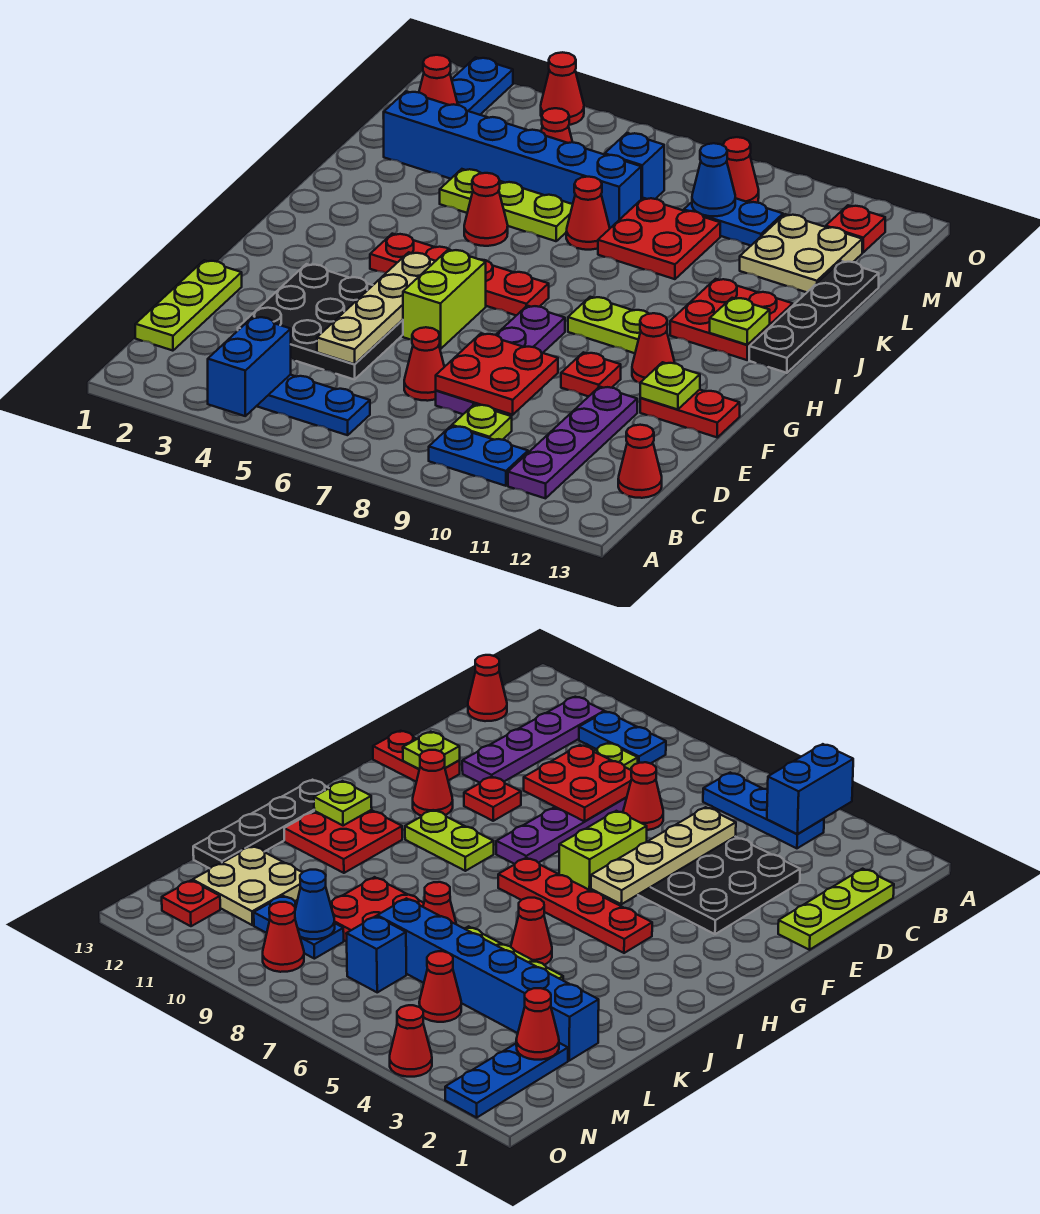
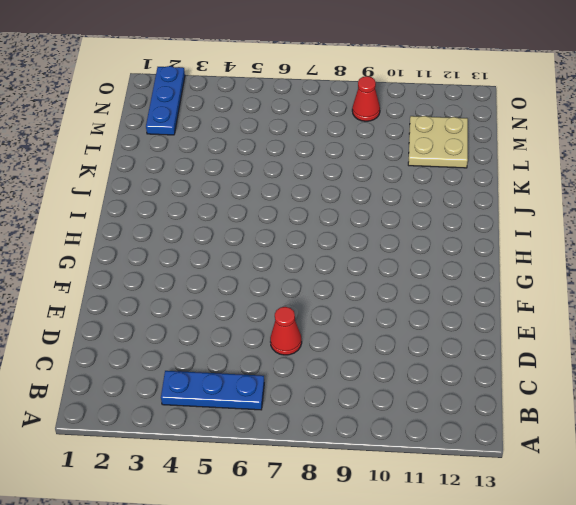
none -> blue 1x2 plate [429,426,528,486]
none -> purple 1x4 plate [508,387,637,498]
none -> lime 1x3 plate [135,260,242,351]
none -> lime 1x1 plate [452,404,512,440]

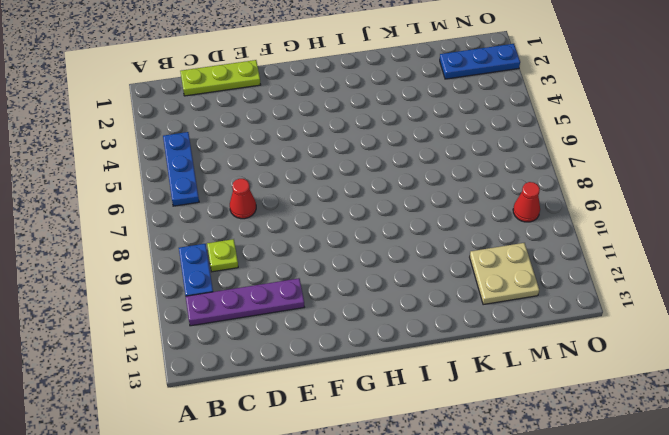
none -> red 1x1 cone [618,425,662,498]
none -> black 3x3 plate [238,264,403,380]
none -> purple 1x4 plate [436,306,565,414]
none -> lime 1x2 brick [403,250,486,349]

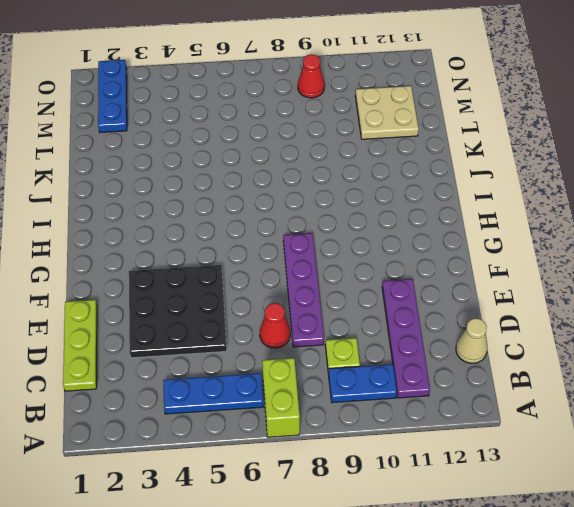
lime 1x2 brick [262,358,300,437] -> lime 1x2 brick moved to [403,250,486,349]
tan 1x1 cone [456,318,487,363] -> red 1x1 cone [618,425,662,498]
none -> red 1x1 plate [561,352,621,396]
none -> red 1x2 plate [640,390,740,437]
none -> red 1x1 cone [632,313,675,383]
none -> red 1x4 plate [370,234,549,315]

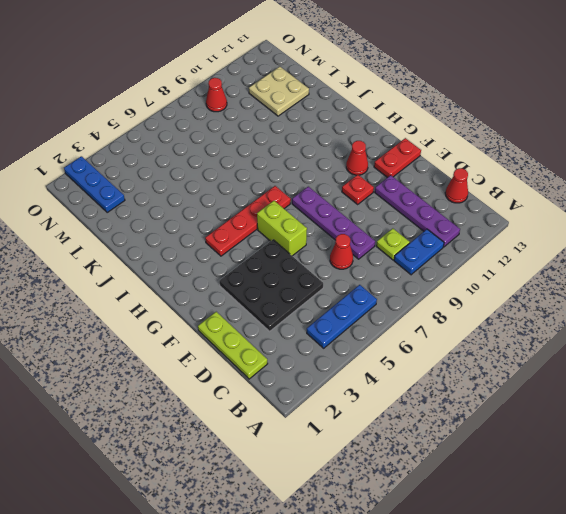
none -> lime 1x2 plate [568,297,649,353]
none -> red 2x2 plate [670,279,793,360]
none -> black 1x4 plate [749,261,879,373]
none -> red 1x1 cone [464,173,508,246]

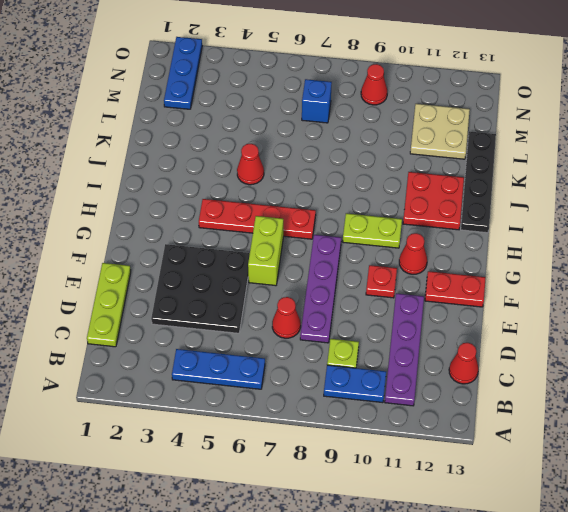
none -> lime 1x3 plate [440,169,573,241]
none -> red 1x1 cone [566,177,610,250]
none -> red 2x2 plate [598,198,720,279]
none -> blue 1x6 brick [384,91,641,228]

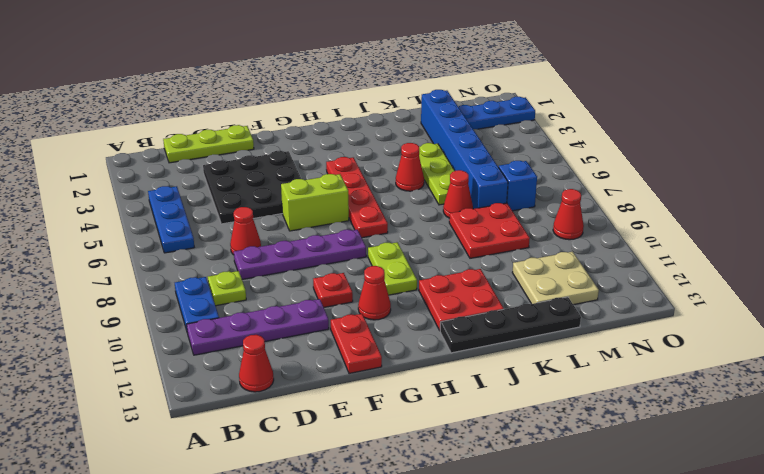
none -> red 1x1 cone [541,108,572,143]
none -> blue 1x2 plate [684,198,783,246]
none -> red 1x1 plate [826,205,885,252]
none -> red 1x1 cone [541,52,584,125]

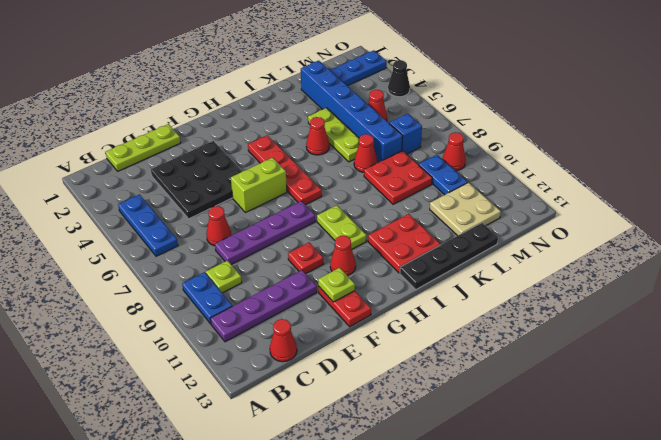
black 1x1 cone [388,60,410,97] -> red 1x1 cone [541,52,584,125]
none -> red 1x1 plate [826,205,885,252]
none -> blue 1x2 brick [208,317,291,416]
none -> tan 1x4 plate [317,252,435,364]
none -> red 2x2 plate [436,333,558,415]

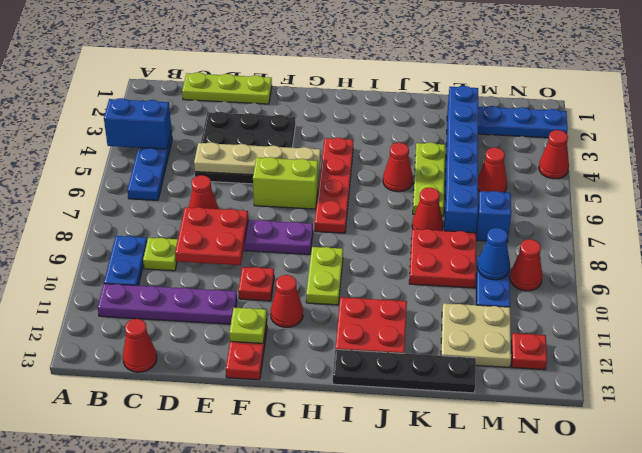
none -> lime 1x1 plate [710,298,770,345]
none -> red 1x1 cone [419,55,458,105]

